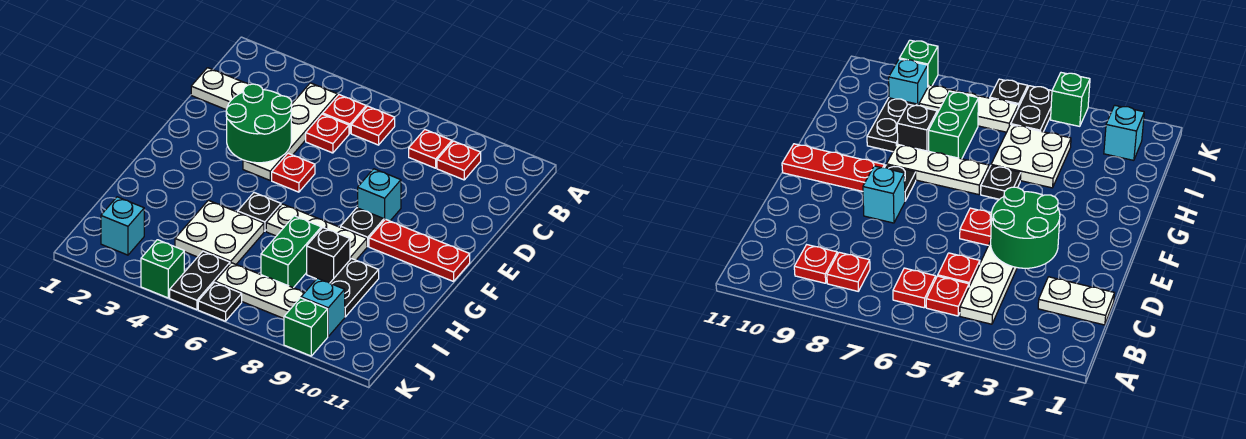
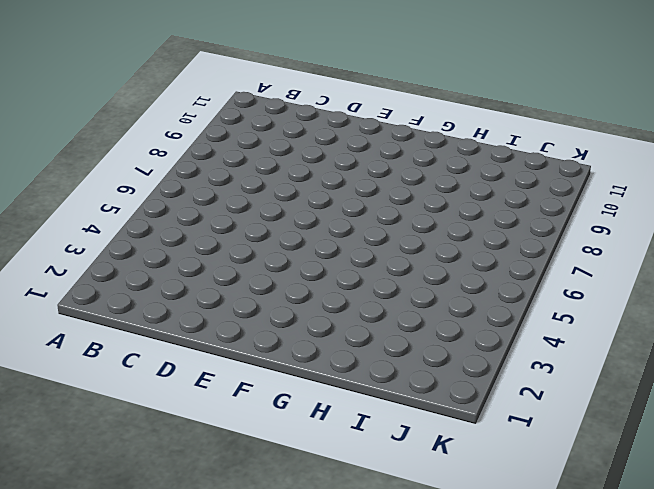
none -> white 1x4 plate [243,83,337,180]
none -> red 1x1 plate [323,95,366,133]
none -> red 1x1 plate [351,106,395,145]

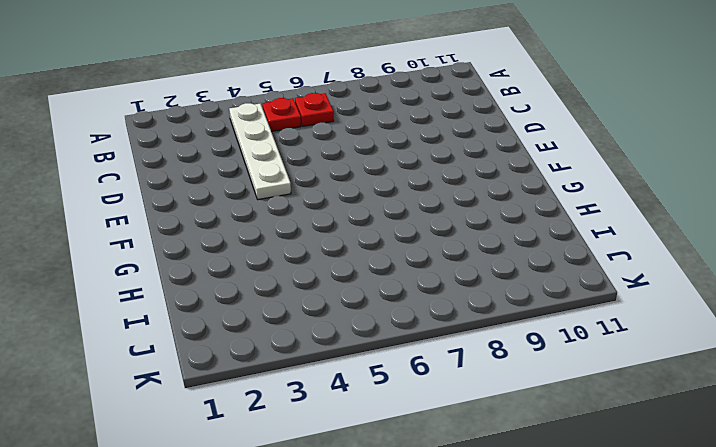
none -> red 1x1 plate [409,130,452,168]
none -> red 1x1 plate [437,141,481,180]
none -> white 1x2 plate [191,68,249,110]

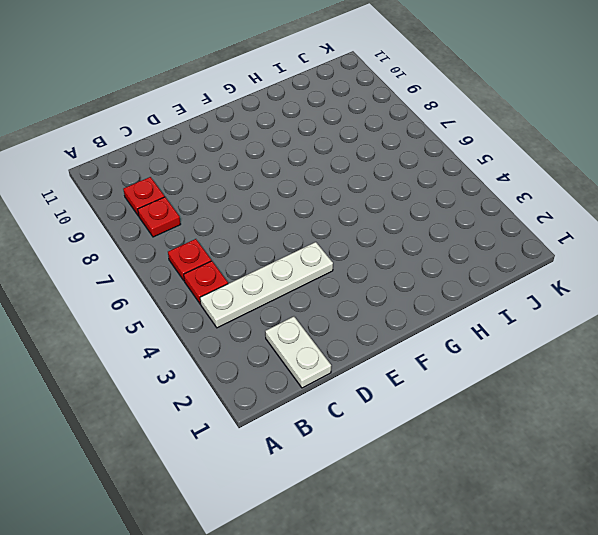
none -> red 1x1 plate [306,114,349,153]
none -> red 1x1 plate [272,153,315,192]
none -> cyan 1x1 brick [358,169,401,221]

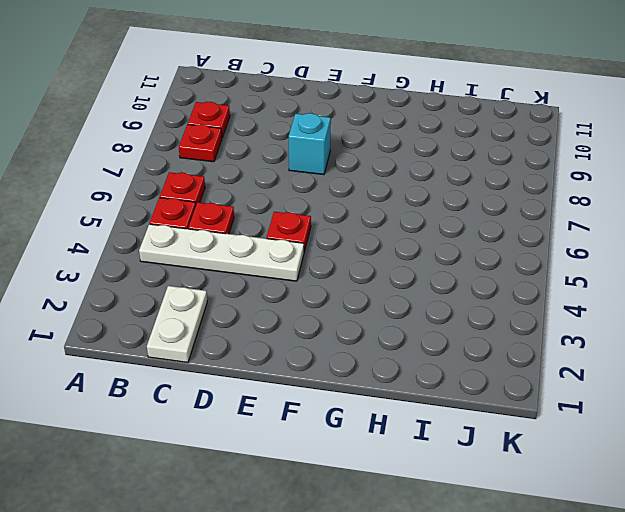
none -> black 1x1 plate [341,208,384,247]
none -> red 1x3 plate [369,219,470,281]
none -> black 1x1 plate [238,193,281,231]

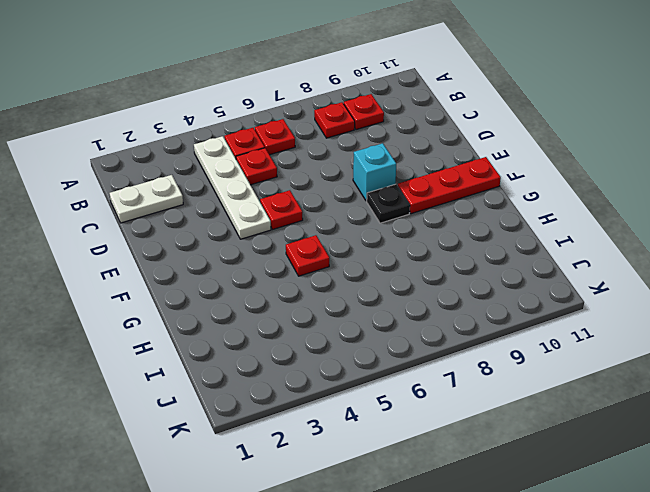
red 1x1 plate [286,235,329,276] -> black 1x1 plate [238,193,281,231]
none -> white 1x3 plate [266,204,367,260]
none -> white 2x2 plate [175,200,264,264]
none -> green 1x2 brick [261,216,321,288]

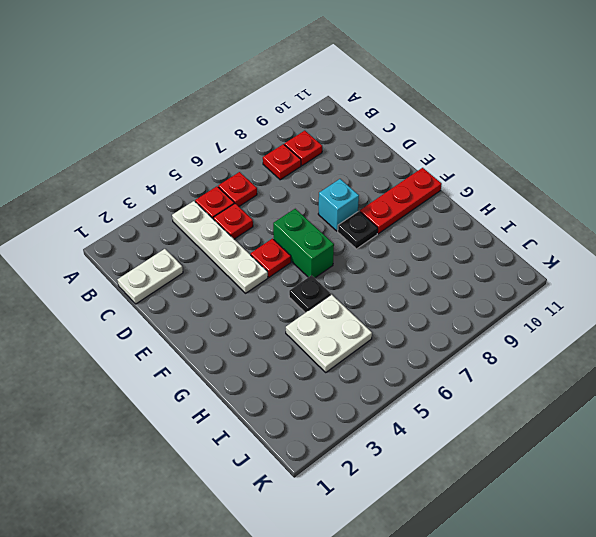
green 1x2 brick [273,209,334,278] -> green 1x2 brick moved to [261,216,321,288]
none -> white 1x3 plate [266,204,367,260]
none -> black 1x1 brick [307,228,350,283]
none -> black 1x2 plate [330,259,379,317]

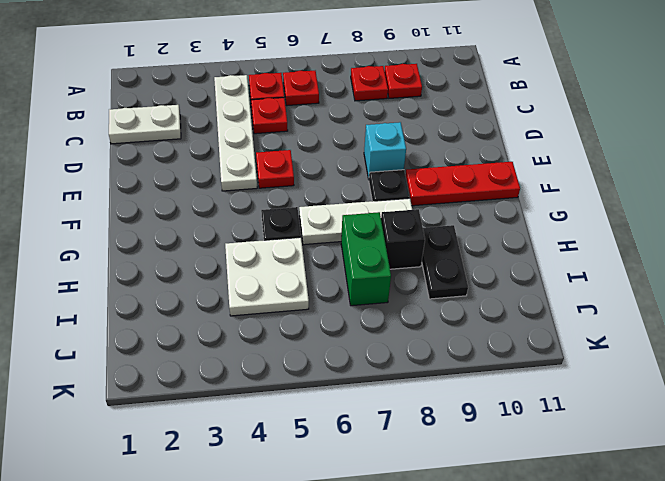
none -> cyan 1x1 brick [101,197,144,255]
none -> black 1x2 plate [170,251,230,310]
none -> white 1x3 plate [215,263,305,318]

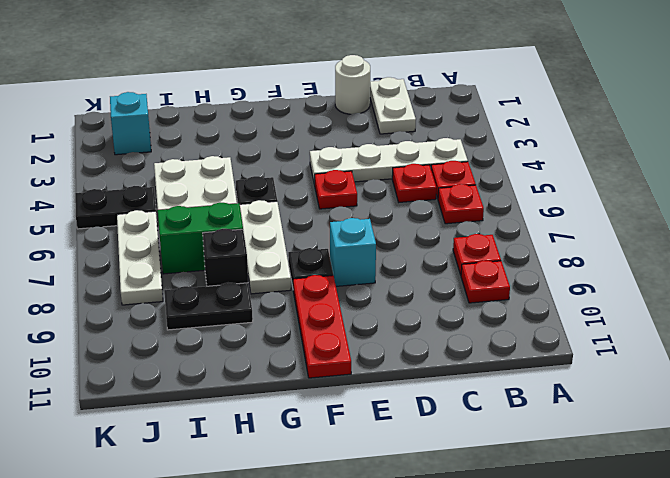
white 1x1 round brick [335,55,370,114] -> none
none -> cyan 1x1 brick [301,278,345,336]
none -> green 1x1 brick [141,240,184,298]
none -> black 1x1 plate [198,282,242,321]

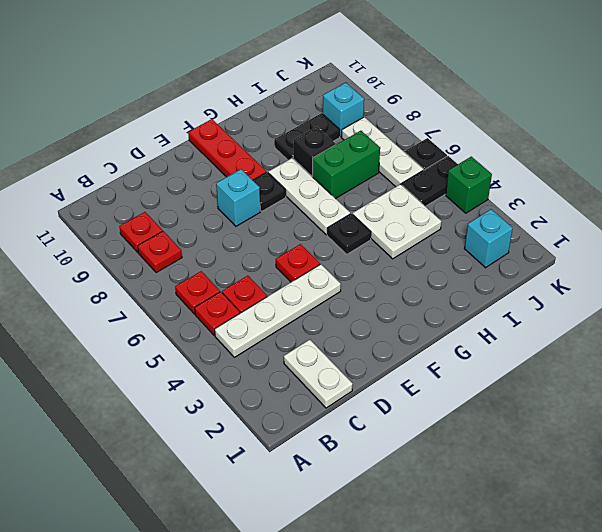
none -> green 1x1 brick [284,298,328,356]
none -> green 2x2 round brick [226,84,292,163]

